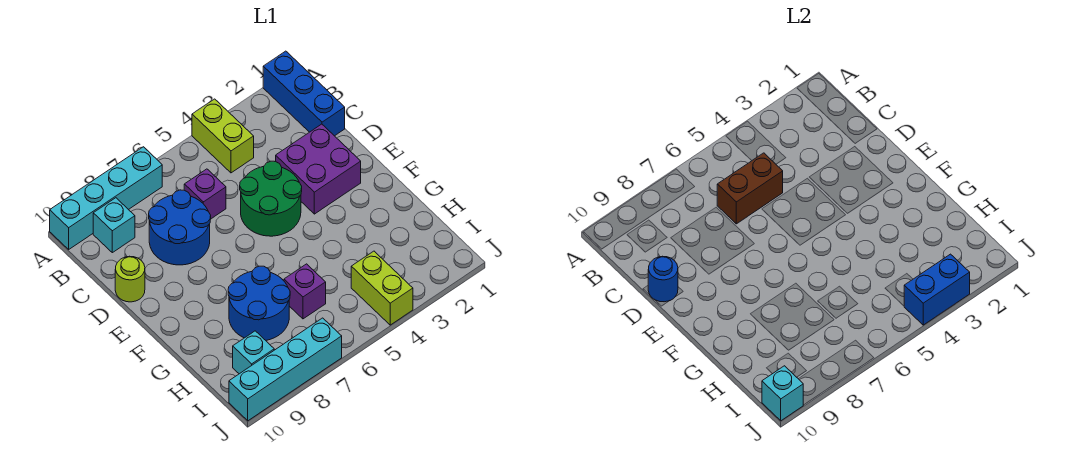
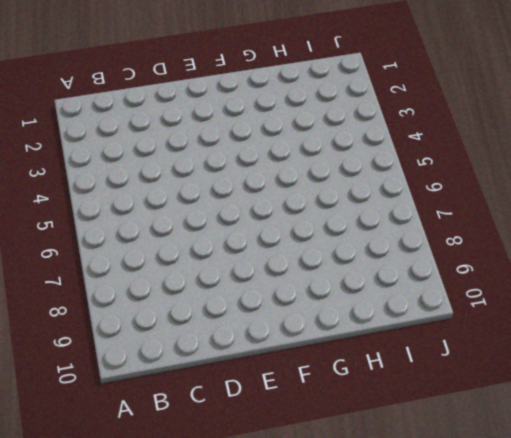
none -> blue 1x3 brick [263,51,345,136]
none -> lime 1x2 brick [192,99,254,173]
none -> cyan 1x4 brick [50,147,162,249]

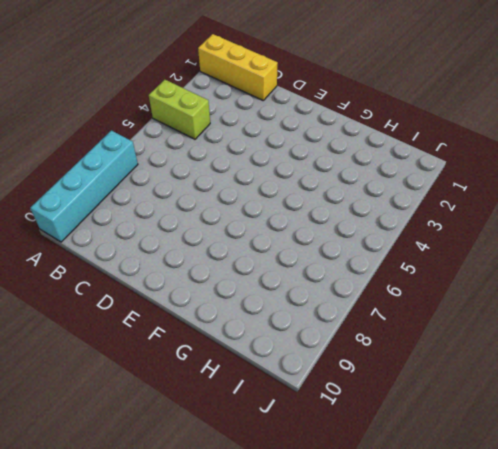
yellow 1x3 brick [198,34,278,100] -> blue 1x3 brick [263,51,345,136]
none -> cyan 1x1 brick [93,198,135,253]
none -> purple 1x1 brick [184,169,226,219]
none -> blue 2x2 round brick [149,190,211,265]

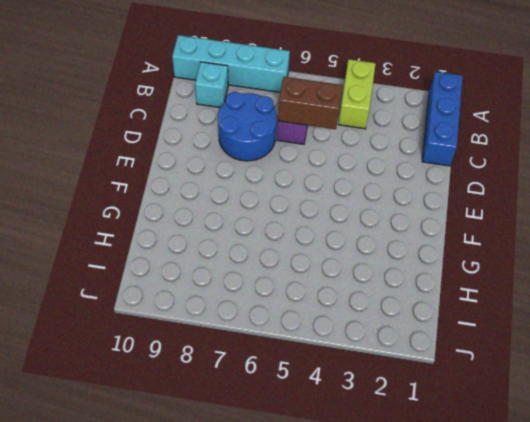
none -> purple 2x2 brick [276,124,361,214]
none -> green 2x2 round brick [240,161,302,236]
none -> lime 1x1 round brick [115,256,145,302]

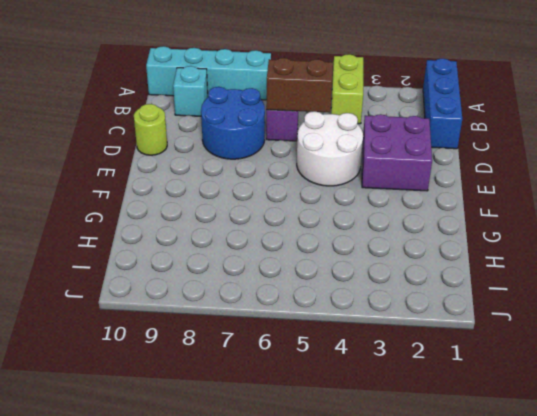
white 2x2 round brick [297,111,363,186] -> green 2x2 round brick [240,161,302,236]
none -> blue 2x2 round brick [228,266,290,340]
none -> purple 1x1 brick [284,264,326,319]
none -> lime 1x2 brick [351,251,413,325]

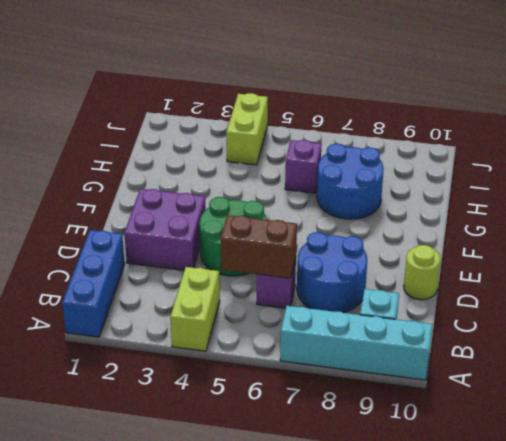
none -> cyan 1x1 brick [233,331,274,374]
none -> cyan 1x4 brick [229,318,342,421]
none -> blue 1x1 round brick [648,256,678,302]

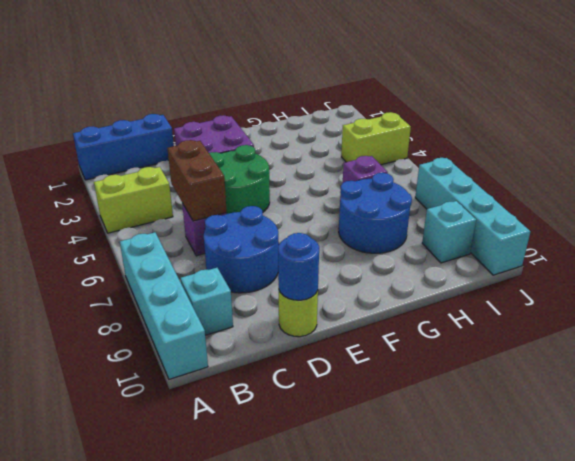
none -> blue 1x2 brick [904,254,970,325]
none -> cyan 1x1 brick [762,366,803,421]

